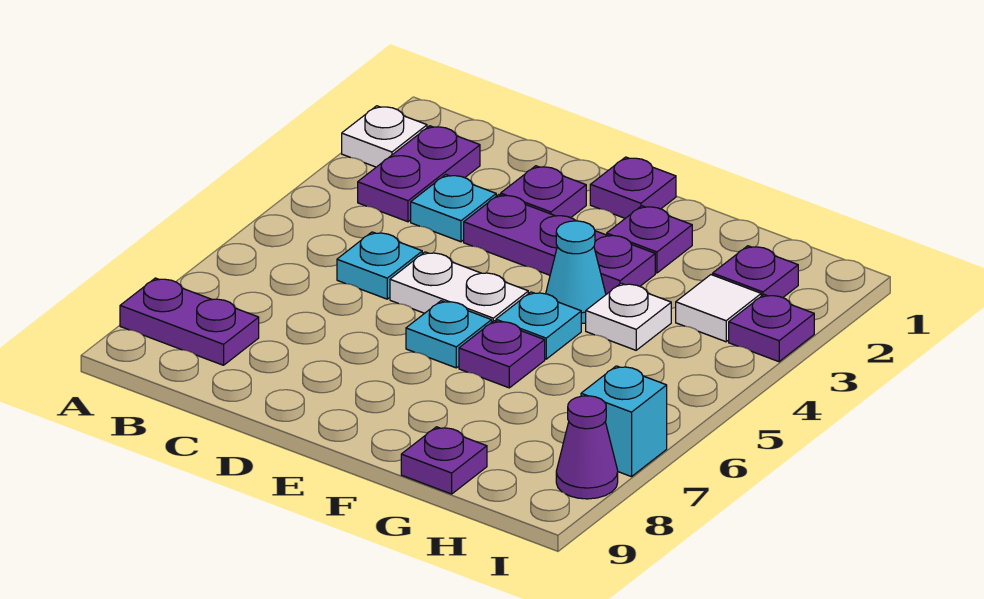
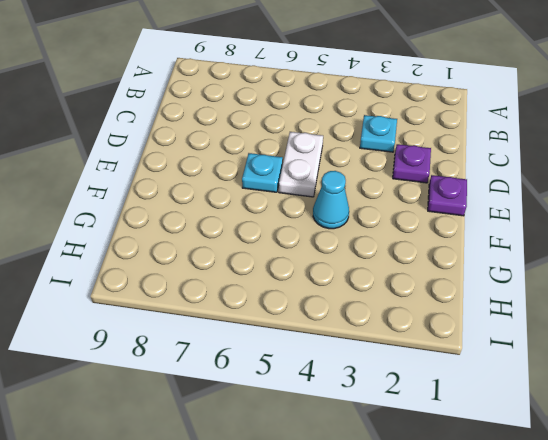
none -> white 1x1 plate [342,106,427,167]
none -> purple 1x2 plate [120,278,259,365]
none -> purple 1x2 plate [358,126,480,222]

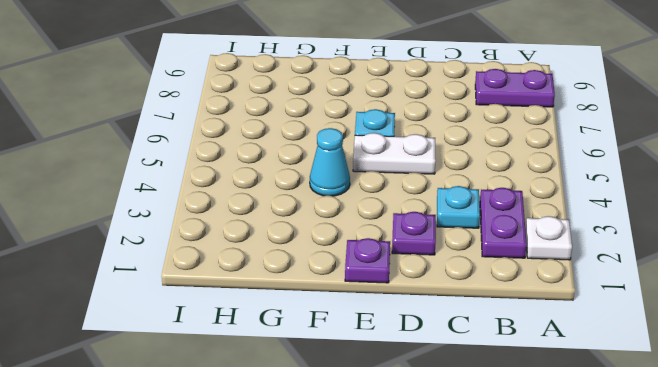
none -> cyan 1x1 plate [337,232,422,299]
none -> purple 1x3 plate [464,195,655,294]
none -> purple 1x1 plate [607,206,692,273]

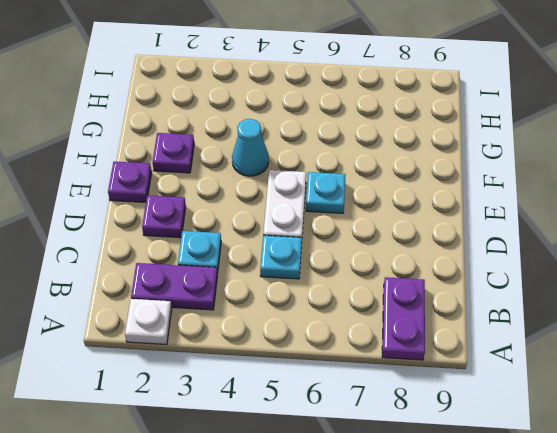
none -> purple 1x3 plate [464,195,655,294]
none -> cyan 1x1 plate [496,292,581,359]
none -> purple 1x1 plate [459,321,545,388]

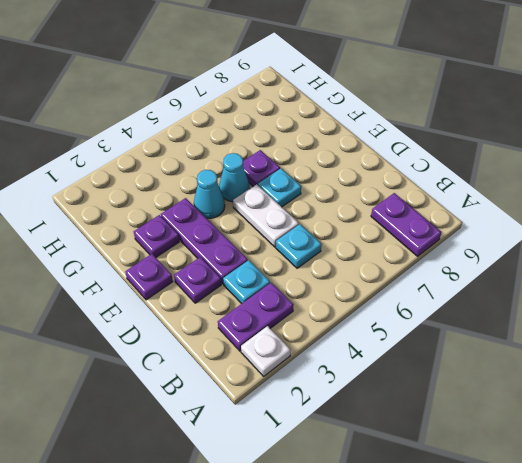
cyan 1x1 cone [219,153,250,202] -> cyan 1x1 plate [496,292,581,359]
none -> white 1x1 plate [586,283,671,350]
none -> purple 1x1 plate [401,427,487,494]
none -> purple 1x1 plate [713,246,798,298]

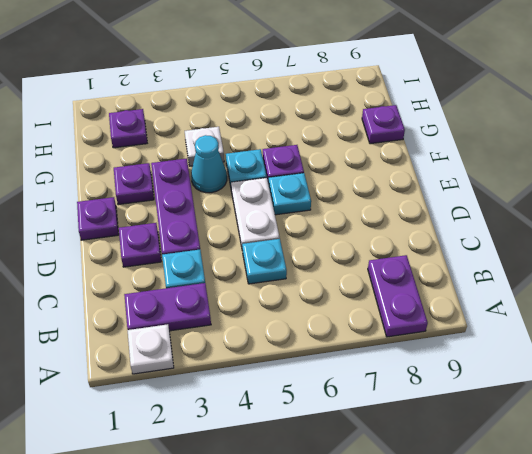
none -> white 1x1 tile [676,275,761,342]
none -> purple 1x1 plate [729,295,814,362]
none -> cyan 1x1 brick [581,366,667,477]

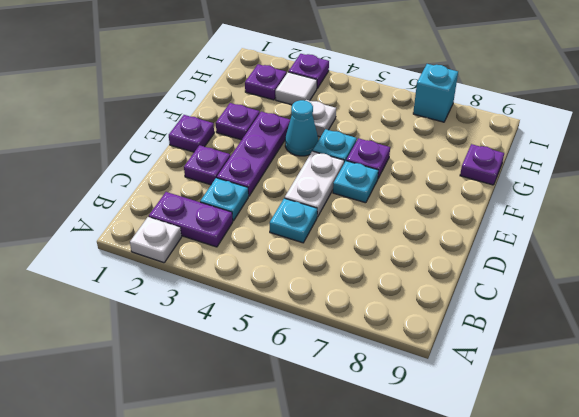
none -> purple 1x2 plate [120,278,259,365]
none -> purple 1x1 cone [556,396,618,499]

